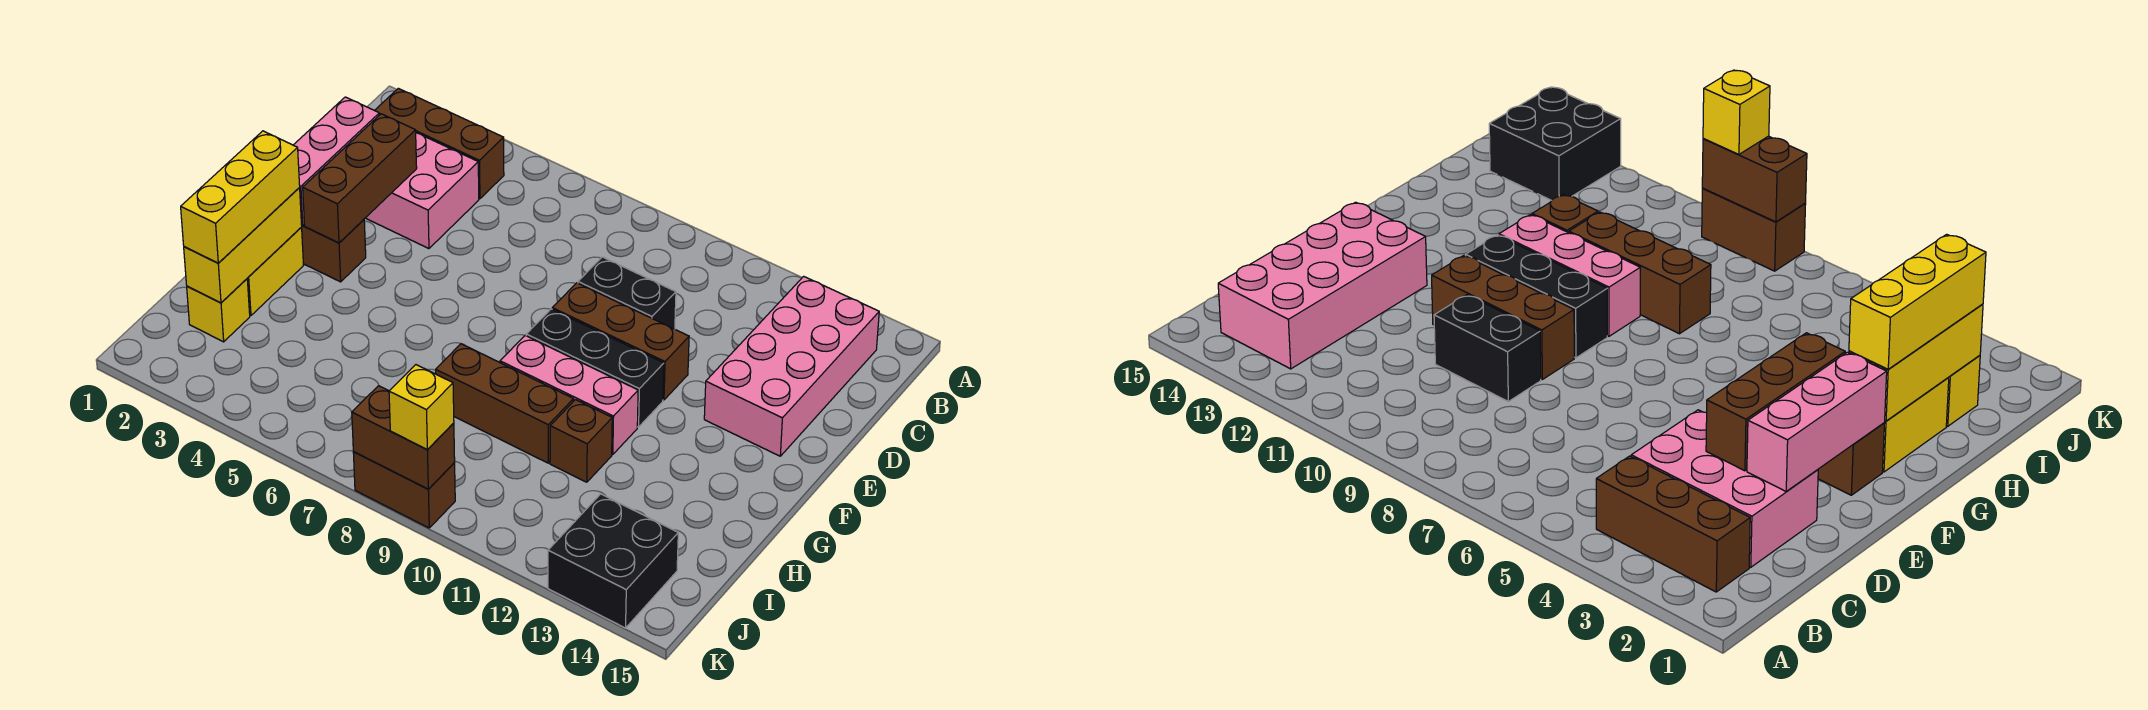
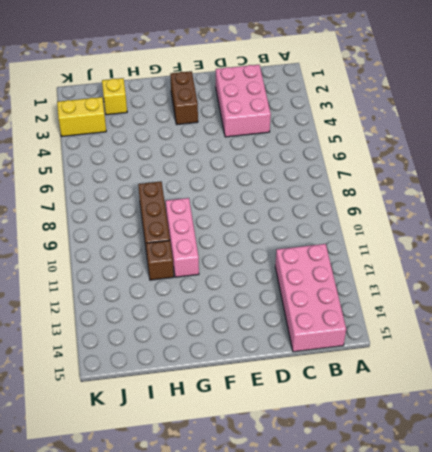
pink 2x4 brick [275,244,346,352] -> pink 2x4 brick turned to [704,276,879,456]
yellow 1x2 brick [57,97,106,136] -> yellow 1x2 brick moved to [247,227,304,316]
none -> brown 1x3 brick [375,88,504,199]
none -> black 1x2 brick [578,257,676,329]
none -> brown 1x3 brick [552,283,689,400]

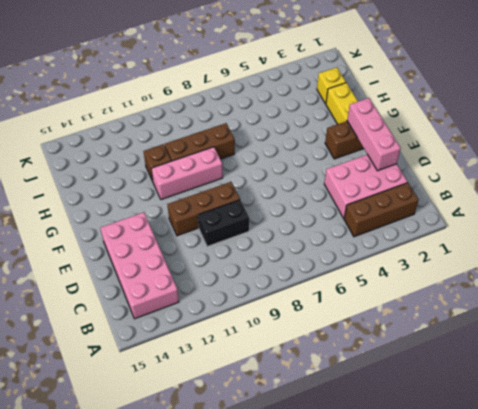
none -> black 1x3 brick [526,309,664,427]
none -> black 2x2 brick [548,494,678,628]
none -> brown 1x2 brick [353,452,455,528]

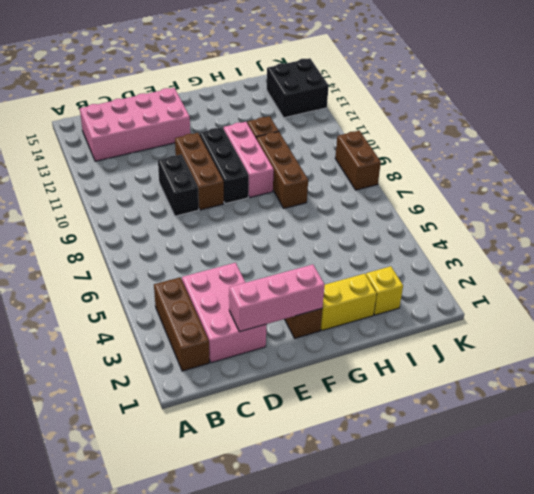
none -> brown 1x3 brick [303,114,417,243]
none -> yellow 1x3 brick [184,188,302,303]
none -> brown 1x2 brick [352,386,455,489]

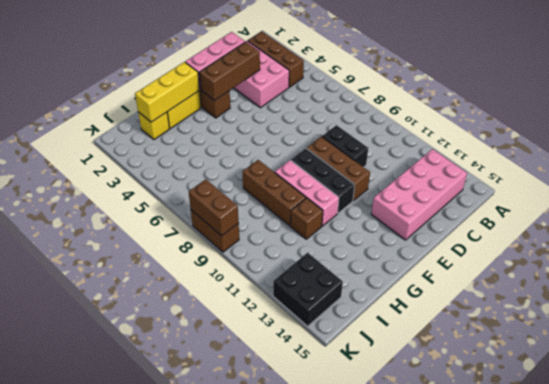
none -> yellow 1x3 brick [181,131,300,263]
none -> yellow 1x1 brick [389,365,454,450]

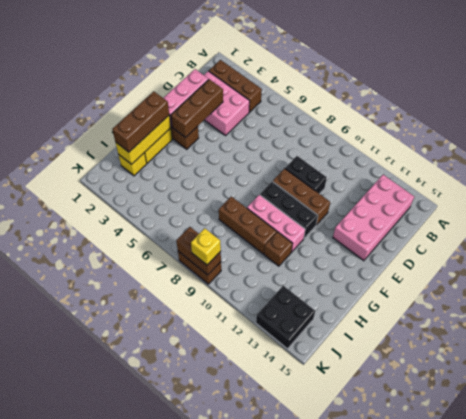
brown 1x3 brick [112,91,169,152] -> yellow 1x3 brick [181,131,300,263]

